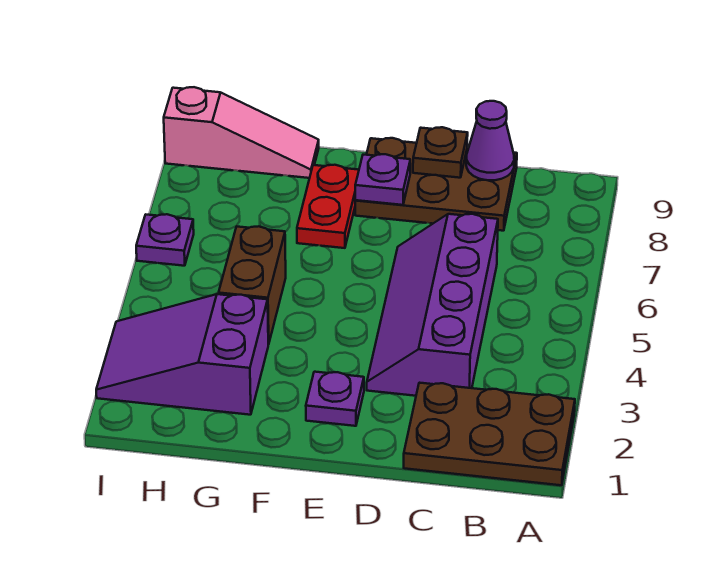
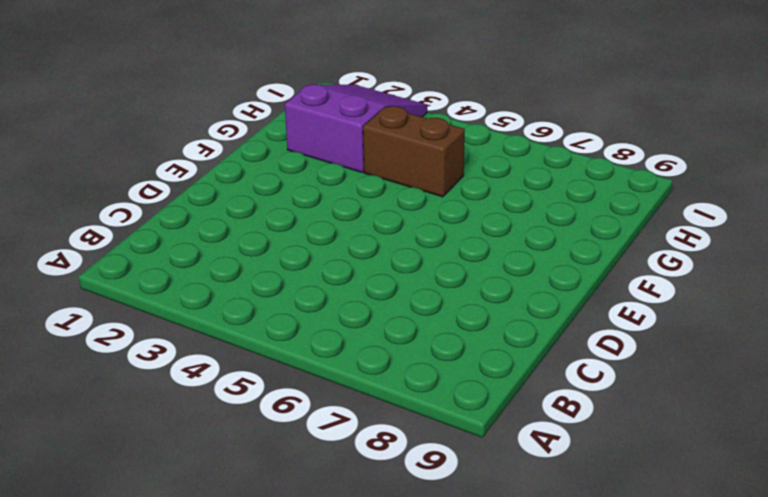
none -> brown 2x3 plate [404,383,575,485]
none -> purple 2x4 slope [367,214,498,396]
none -> brown 2x3 plate [355,138,517,231]

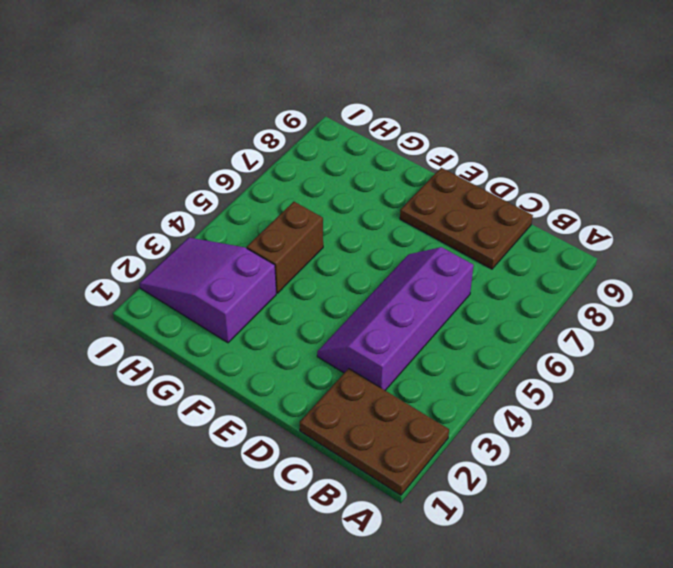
none -> purple 1x1 plate [306,372,364,426]
none -> red 1x2 plate [297,165,359,248]
none -> pink 1x3 slope [164,87,319,178]

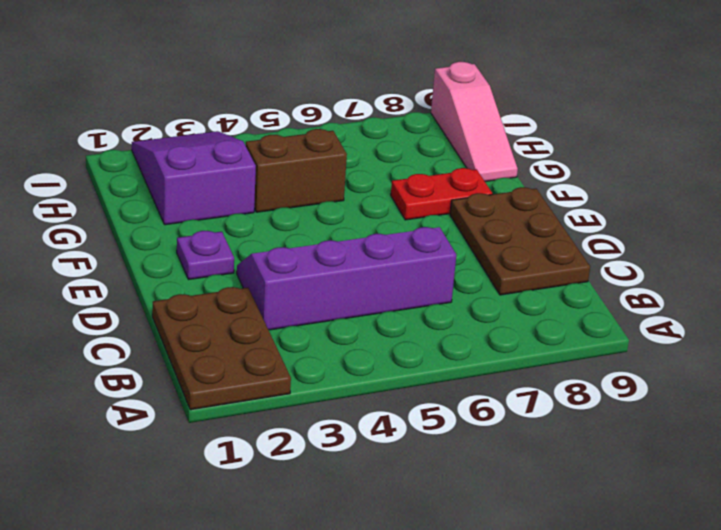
none -> purple 1x1 plate [136,214,194,266]
none -> purple 1x1 cone [466,101,514,180]
none -> brown 1x1 plate [413,127,468,178]

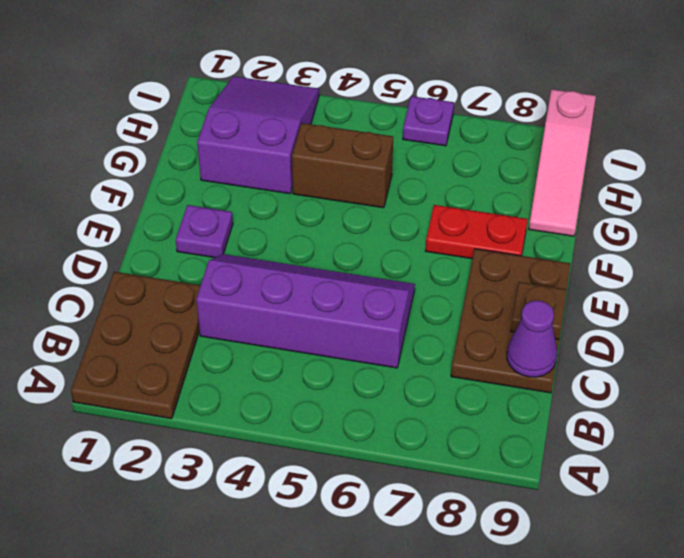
none -> purple 1x1 plate [355,154,410,205]

